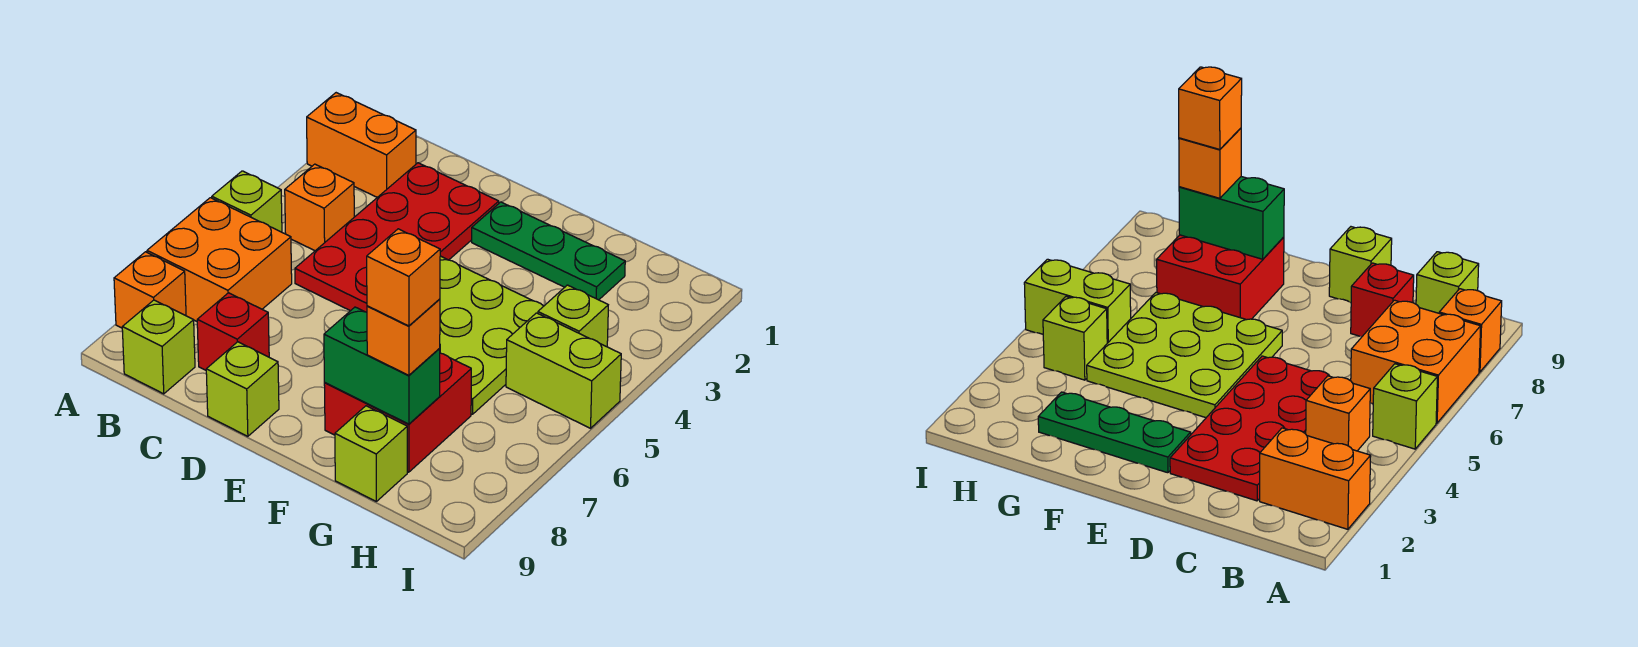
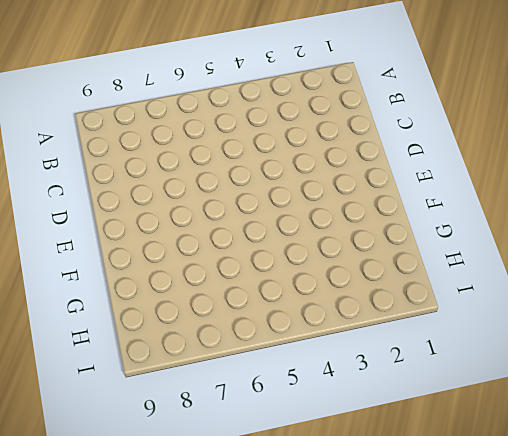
none -> orange 1x2 brick [307,93,416,197]
none -> lime 1x1 brick [212,171,282,232]
none -> orange 2x2 brick [147,198,292,321]

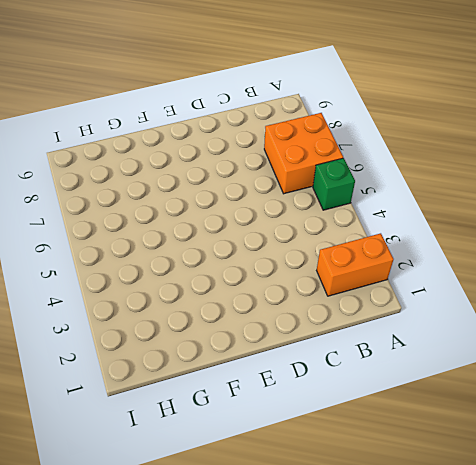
green 1x1 brick [313,158,355,210] -> lime 1x1 brick [212,171,282,232]
none -> orange 1x1 brick [114,252,186,328]
none -> orange 1x1 brick [285,164,354,251]
none -> lime 1x1 brick [122,300,195,394]

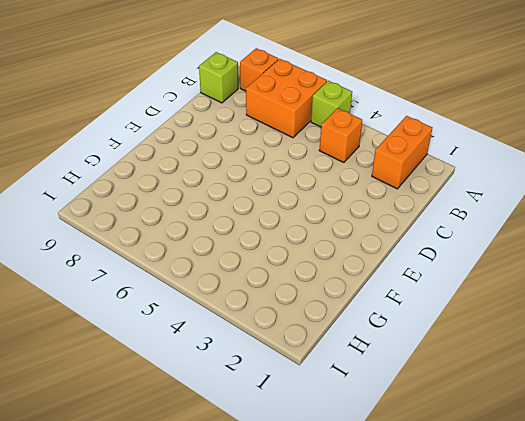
none -> red 2x4 plate [295,163,499,312]
none -> red 1x1 brick [197,293,269,370]
none -> lime 1x1 brick [206,342,279,436]

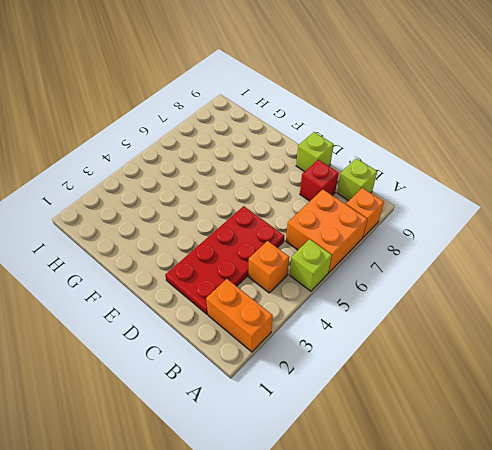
none -> green 1x3 plate [472,202,625,300]
none -> lime 3x3 plate [440,256,543,414]
none -> red 2x2 brick [324,353,471,472]

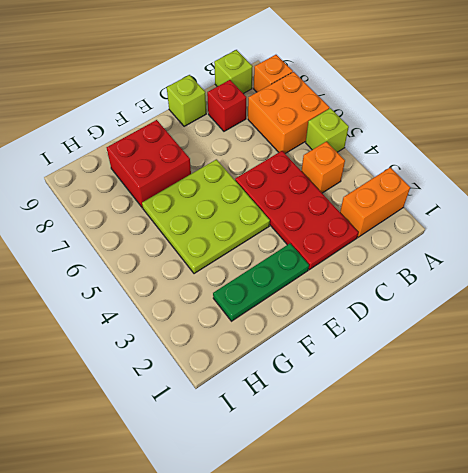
none -> lime 1x1 brick [335,406,407,501]
none -> lime 1x1 brick [538,285,608,347]
none -> lime 1x2 brick [506,313,621,428]

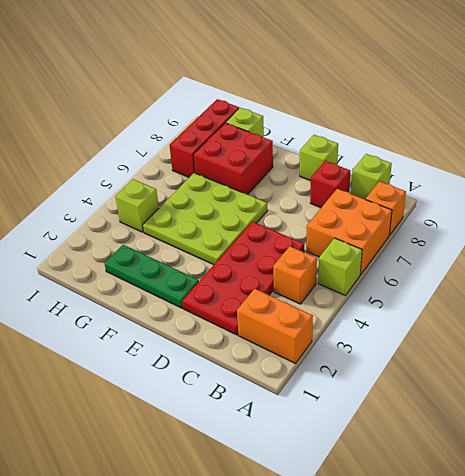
red 1x3 brick [169,99,239,177] -> none
none -> lime 1x2 brick [506,313,621,428]
none -> green 1x2 brick [324,307,440,424]
none -> orange 1x1 brick [367,299,440,375]

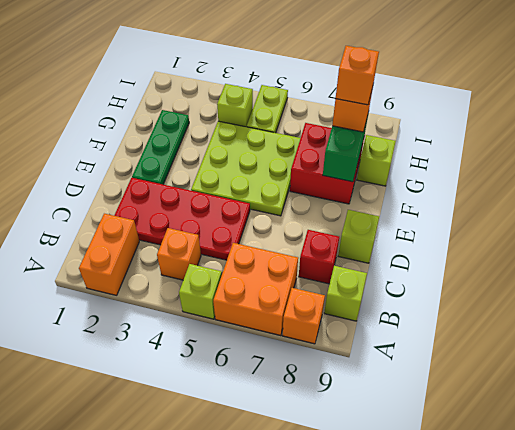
lime 1x2 plate [247,85,288,133] -> lime 1x2 brick [506,313,621,428]

